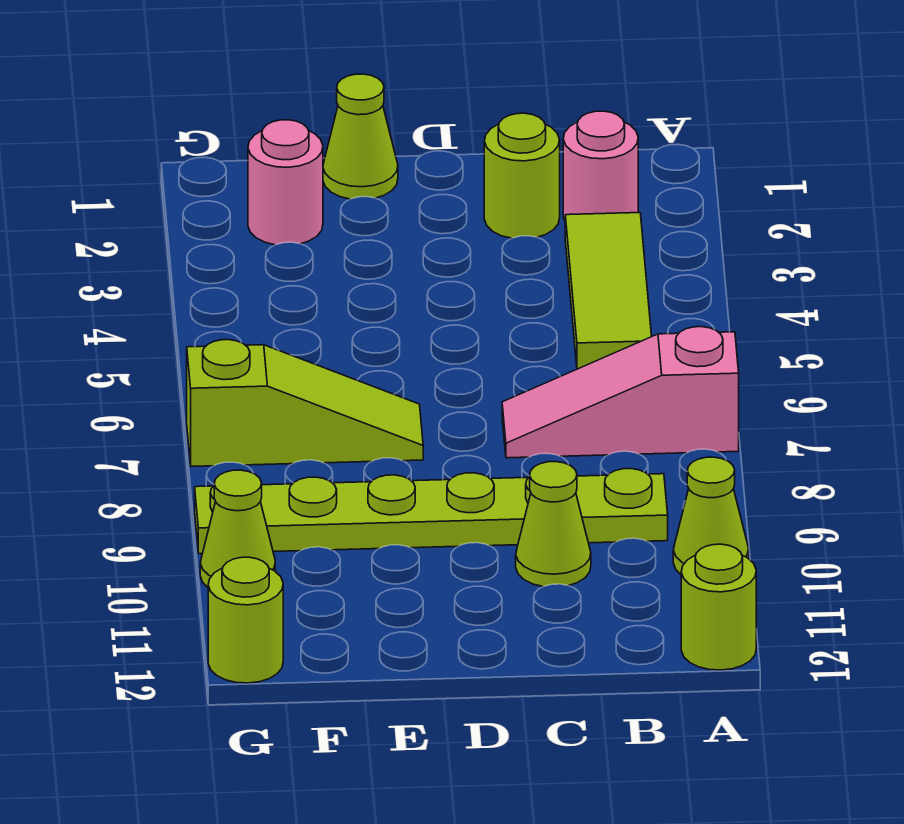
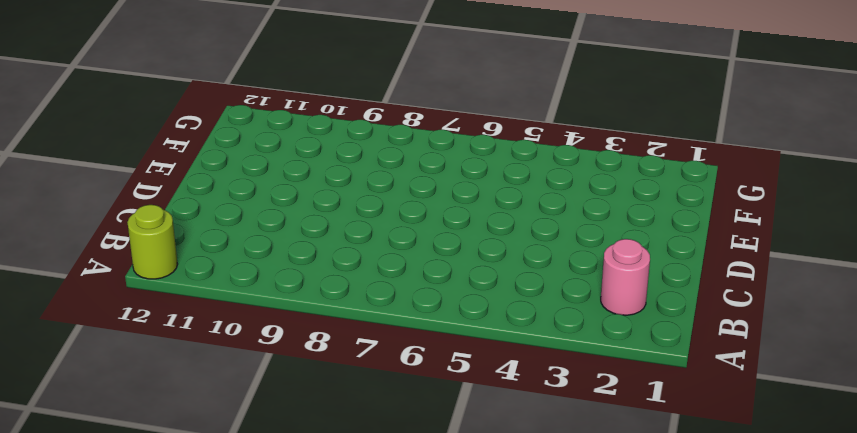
none -> pink 1x3 slope [502,327,739,458]
none -> lime 1x1 cone [673,457,749,574]
none -> lime 1x3 tile [565,213,652,369]

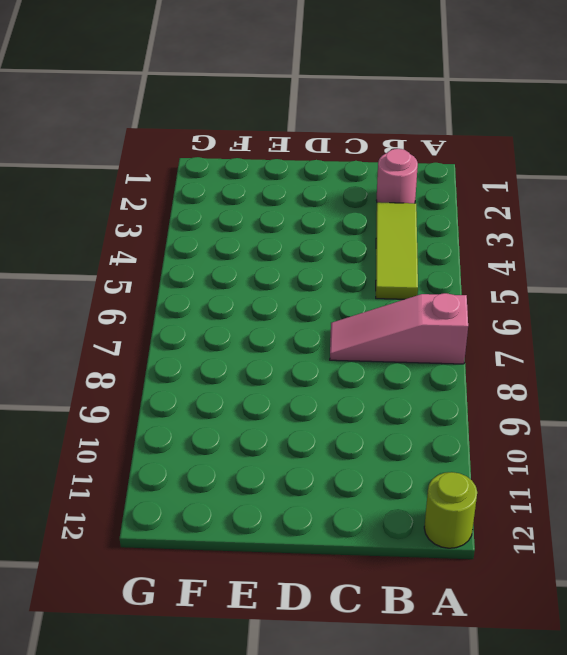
none -> lime 1x1 cone [673,457,749,574]
none -> lime 1x6 plate [195,469,668,554]
none -> lime 1x1 round brick [484,113,560,238]

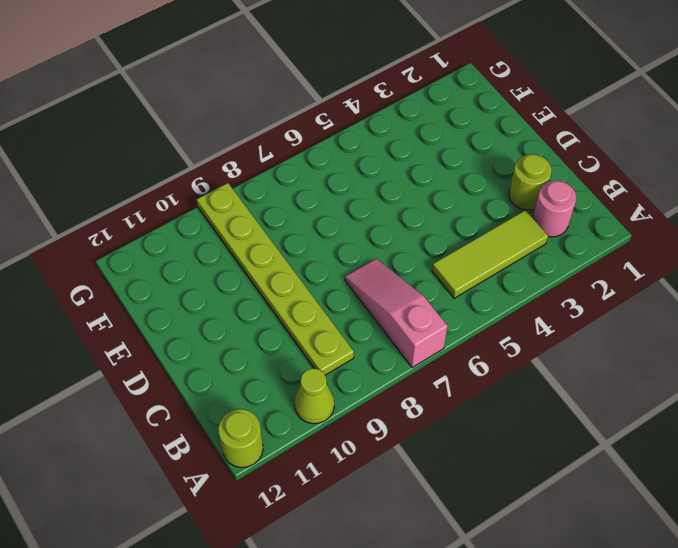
none -> lime 1x1 cone [516,462,591,587]
none -> lime 1x1 cone [323,74,398,199]
none -> lime 1x3 slope [187,340,423,466]

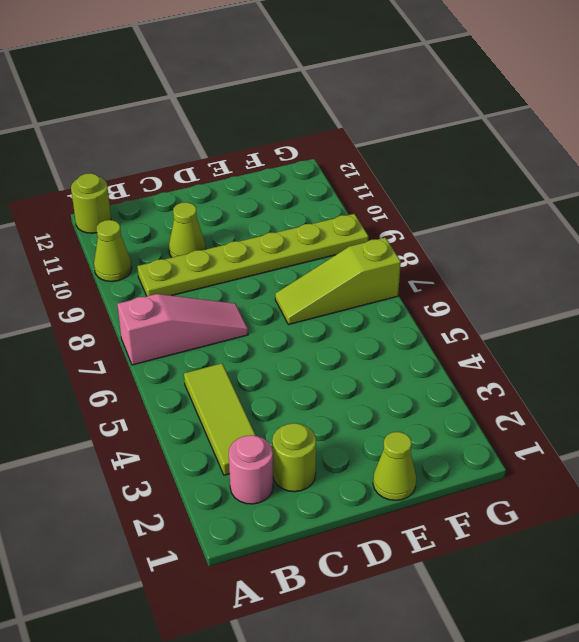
none -> pink 1x1 round brick [248,120,323,245]
none -> lime 1x1 cone [200,470,275,587]
none -> lime 1x1 round brick [208,557,283,683]

